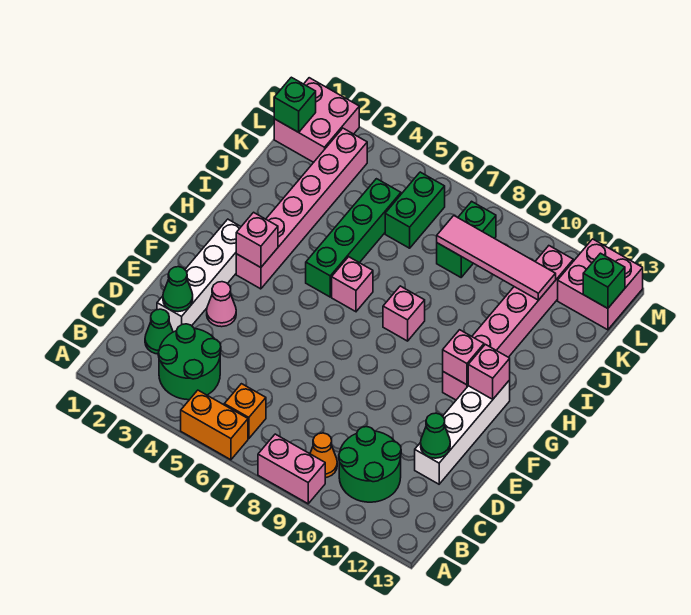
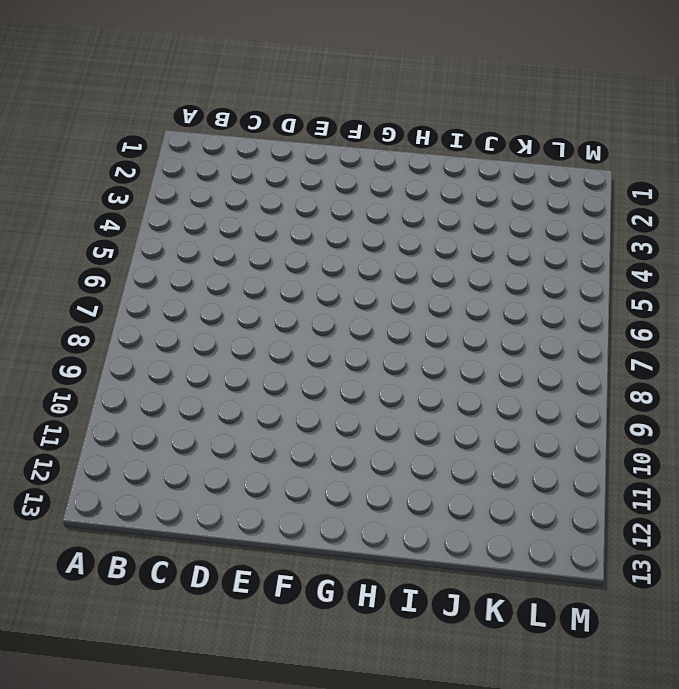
none -> orange 1x2 brick [181,390,248,460]
none -> pink 1x2 brick [258,434,325,504]
none -> green 2x2 round brick [158,324,221,400]

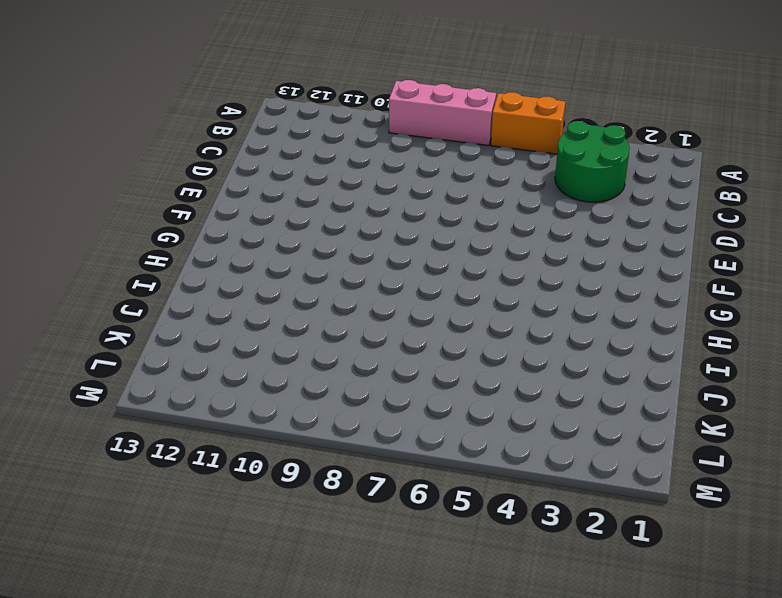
pink 1x3 brick [389,80,496,145] -> pink 1x2 brick [258,434,325,504]
none -> orange 1x1 brick [224,384,266,439]
none -> orange 1x1 cone [310,433,337,478]
none -> green 2x2 round brick [339,427,401,502]

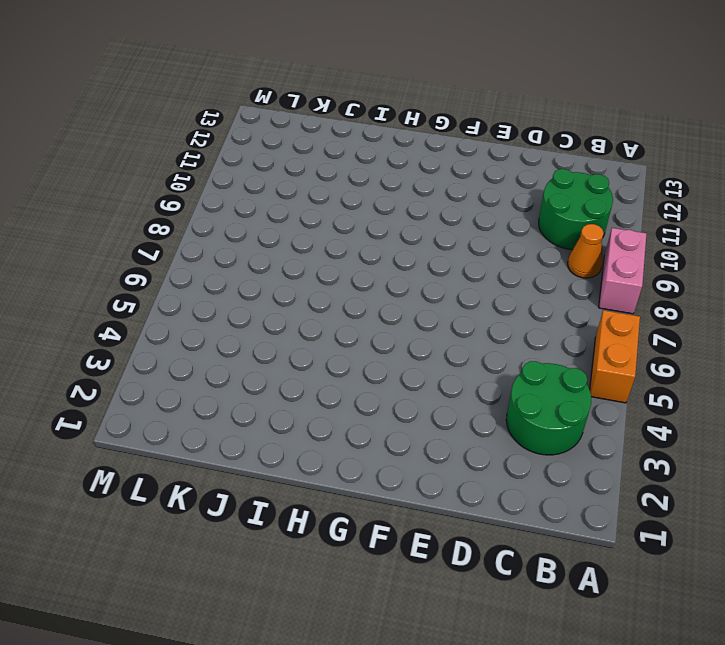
none -> orange 1x1 brick [224,384,266,439]
none -> green 1x1 cone [145,309,173,354]
none -> white 1x4 brick [157,219,241,332]

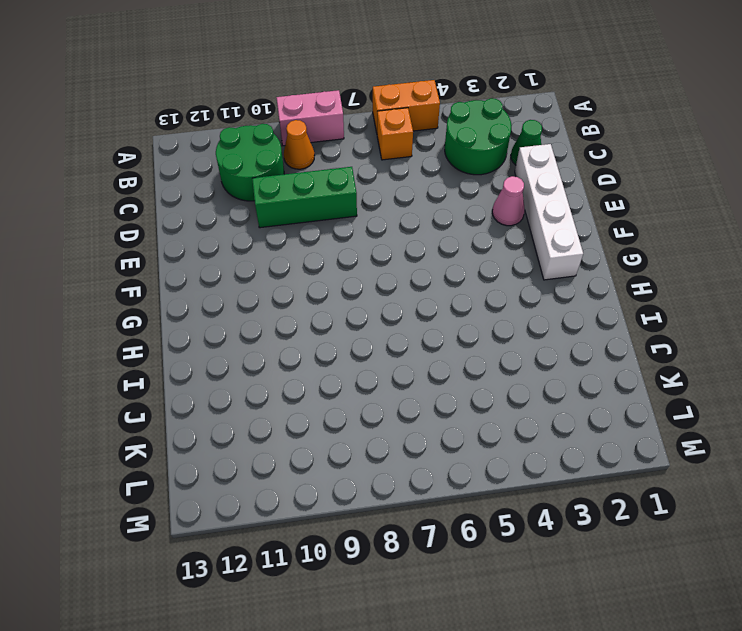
green 1x3 brick [252,167,357,228] -> none
none -> white 1x4 brick [415,380,510,484]
none -> pink 1x6 brick [236,128,367,289]
none -> pink 1x6 brick [443,246,573,400]

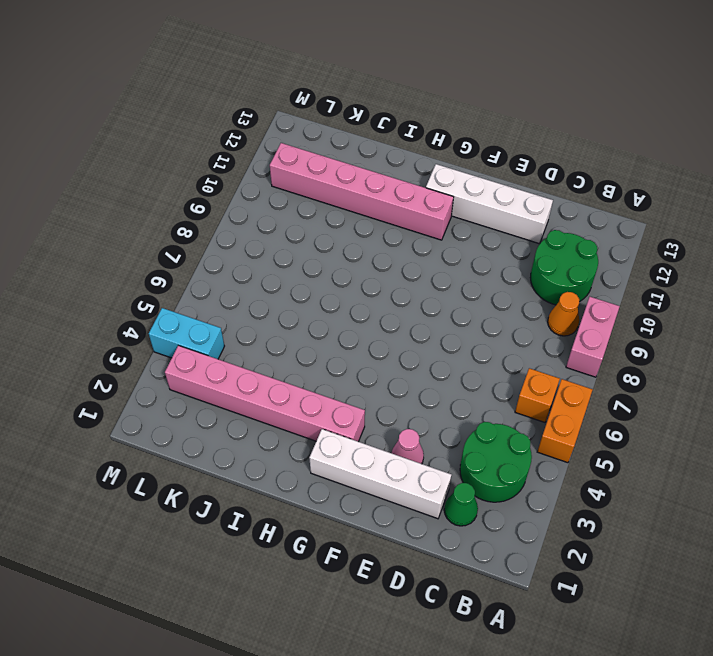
cyan 1x2 brick [149,308,224,359] -> none
none -> green 1x4 brick [306,179,401,297]
none -> pink 1x1 brick [332,257,373,312]
none -> pink 1x1 brick [383,286,425,341]

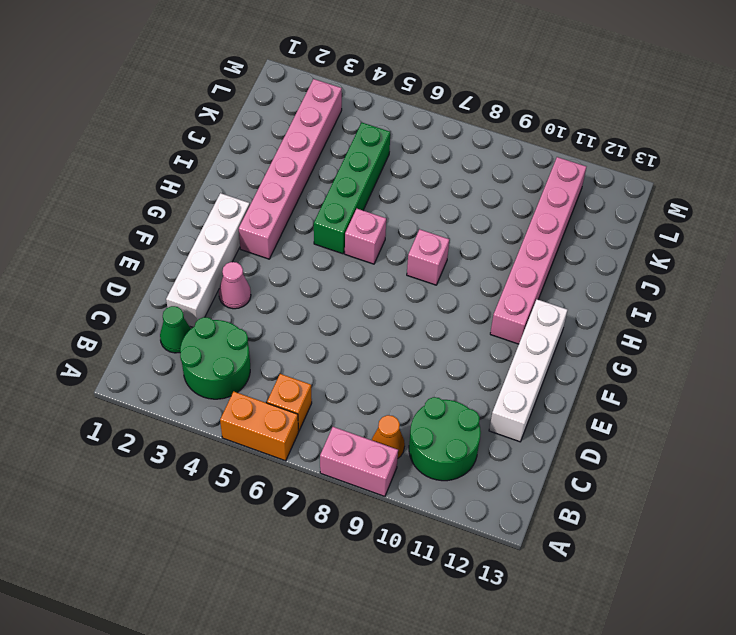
none -> green 1x2 brick [385,172,445,248]
none -> green 1x2 brick [437,201,496,277]
none -> pink 2x2 brick [274,78,359,162]

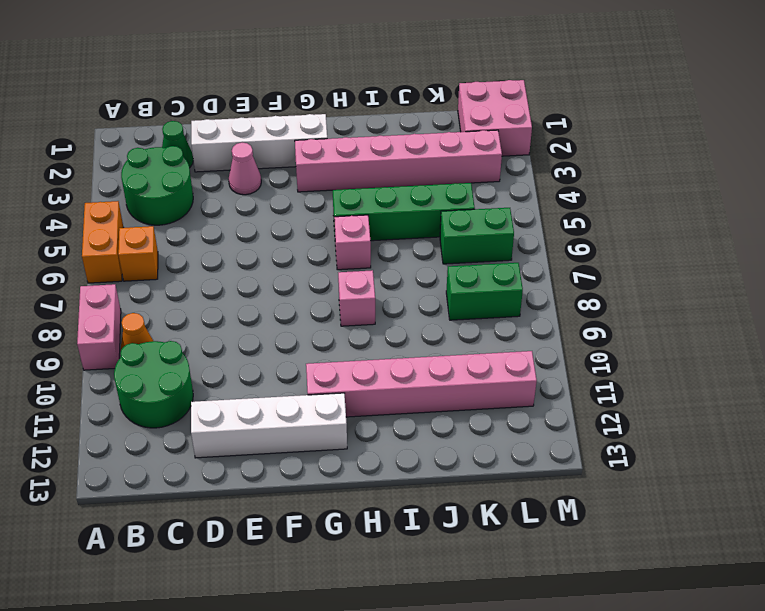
none -> pink 2x2 brick [558,239,643,330]
none -> green 1x1 cone [163,267,193,312]
none -> green 1x1 cone [421,413,450,458]

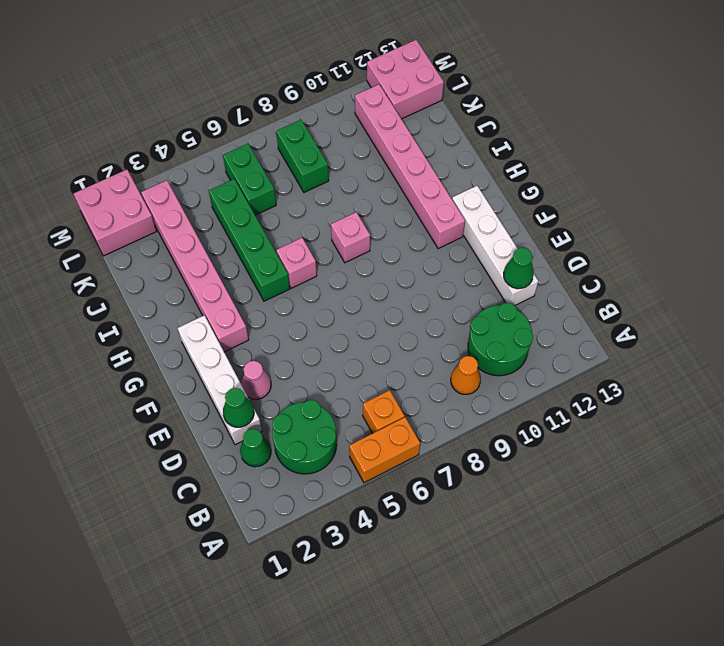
none -> pink 1x2 brick [258,434,325,504]
none -> pink 1x1 brick [236,212,278,268]
none -> pink 1x1 brick [443,330,484,385]

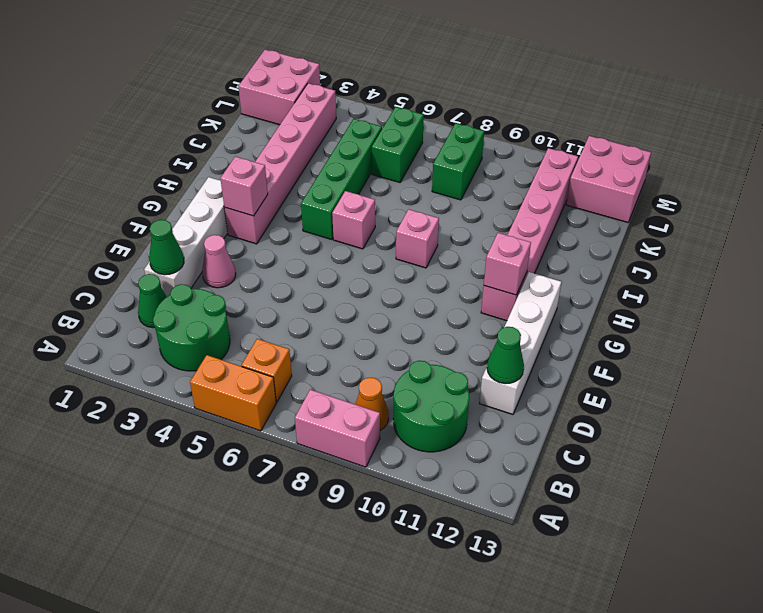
none -> pink 1x1 brick [468,344,510,399]
none -> pink 1x4 tile [437,216,556,300]
none -> green 1x1 brick [274,77,316,132]

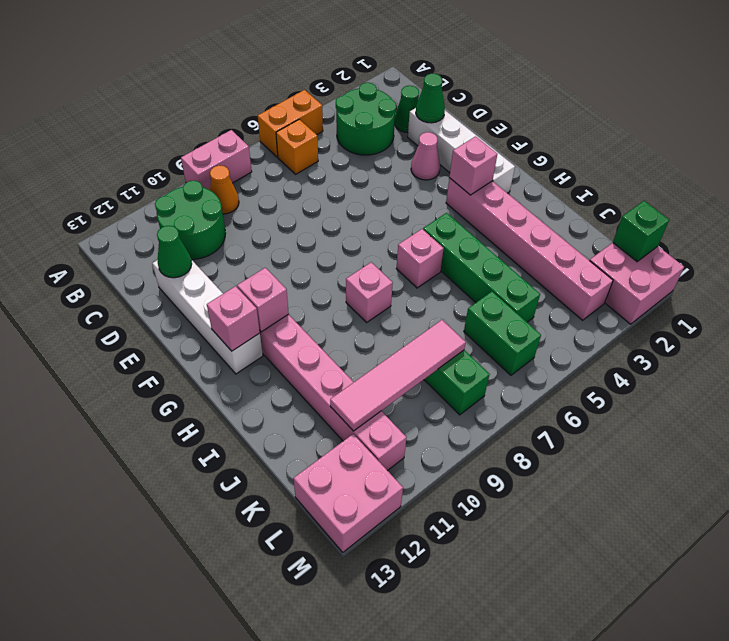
none -> green 1x1 brick [583,253,625,308]

